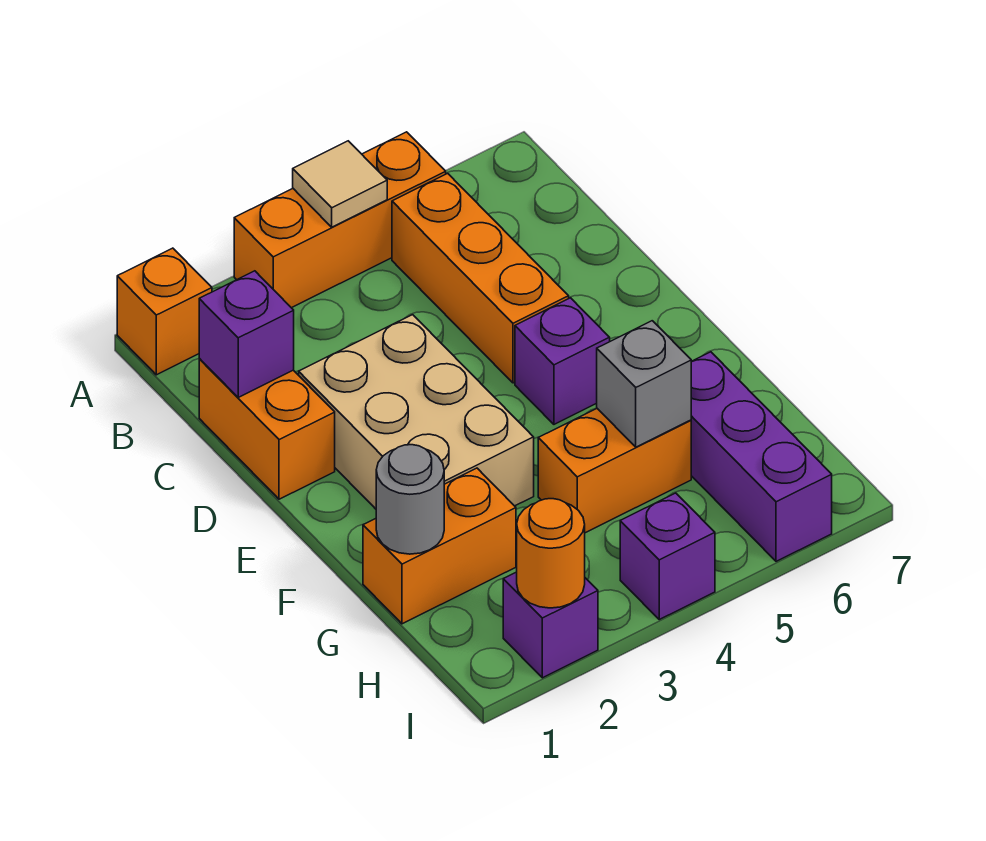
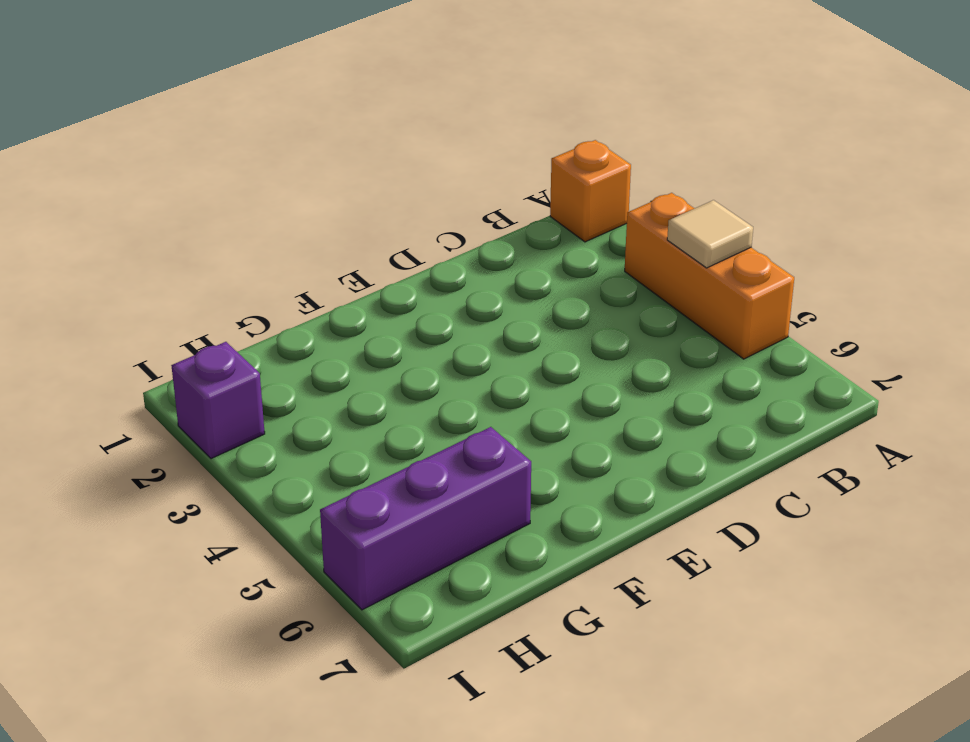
none -> orange 1x3 brick [392,173,569,383]
none -> orange 1x2 brick [199,359,335,499]
none -> tan 2x3 brick [299,315,534,509]

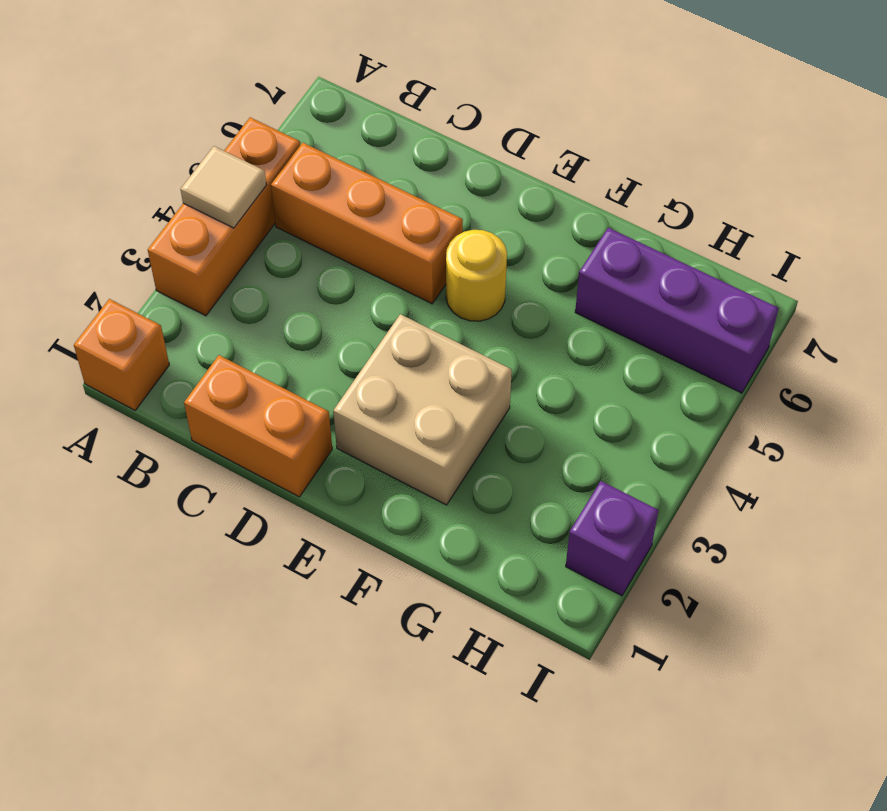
tan 2x2 brick [333,314,512,505] -> tan 2x3 brick [299,315,534,509]
yellow 1x1 round brick [446,230,507,321] -> purple 1x1 brick [515,298,610,424]
none -> orange 1x2 brick [363,468,516,624]
none -> orange 1x2 brick [538,408,691,533]
none -> purple 1x1 brick [620,493,715,619]

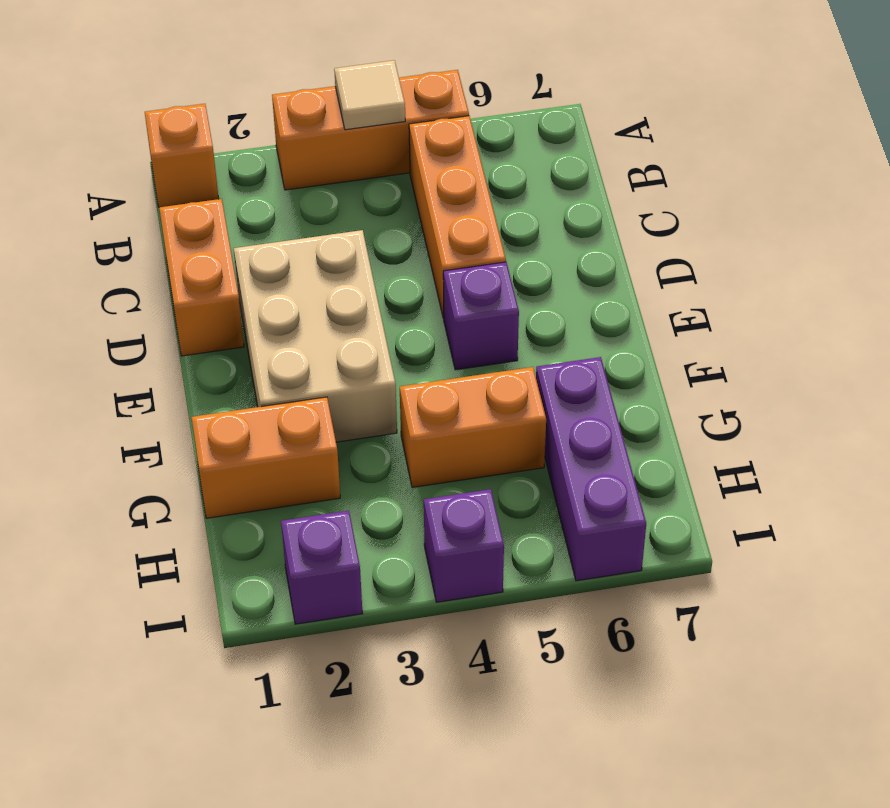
none -> purple 1x1 brick [199,271,294,397]
none -> grey 1x1 round brick [376,445,444,554]
none -> grey 1x1 brick [597,321,692,447]

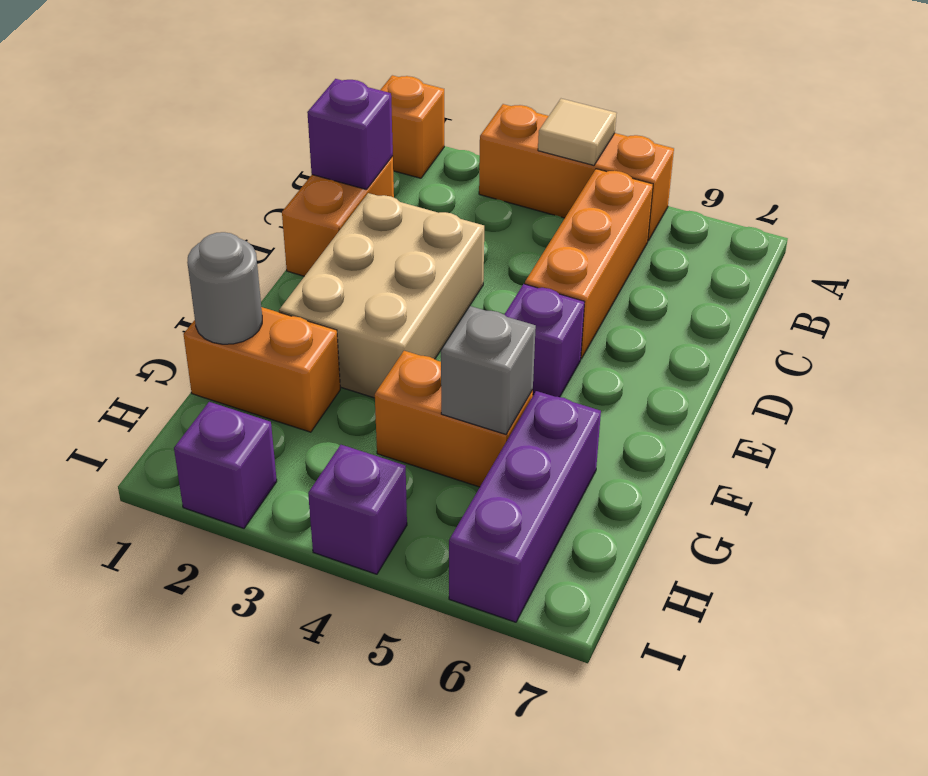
none -> orange 1x1 round brick [517,499,585,608]

